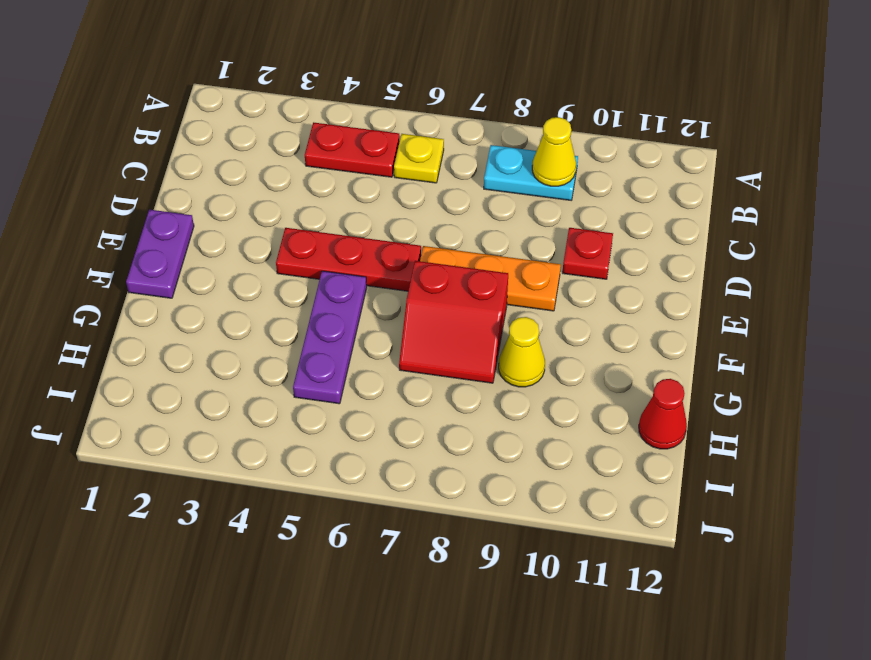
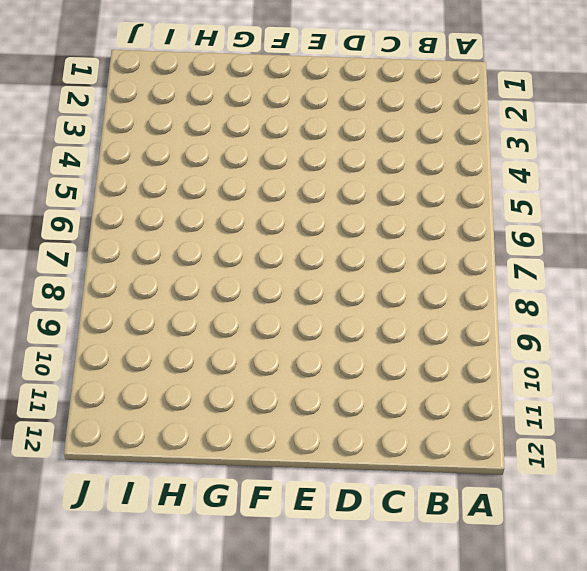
none -> red 1x2 plate [305,122,400,177]
none -> yellow 1x1 plate [394,134,444,183]
none -> cyan 1x2 plate [484,145,578,200]

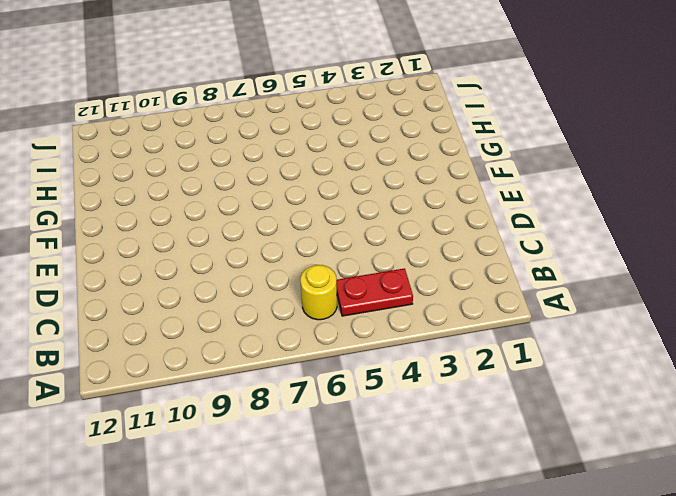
yellow 1x1 round brick [300,265,337,320] -> yellow 1x1 plate [394,134,444,183]
none -> cyan 1x2 plate [484,145,578,200]
none -> red 1x1 plate [562,228,613,279]
none -> purple 1x2 plate [126,210,194,298]

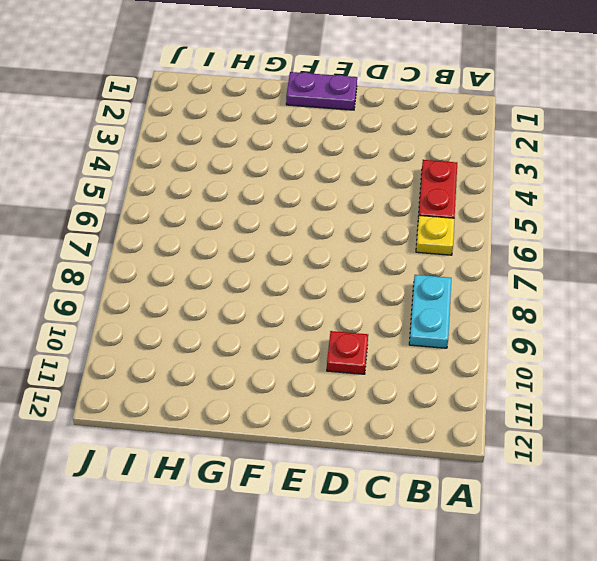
none -> red 1x3 plate [276,228,421,291]
none -> orange 1x3 plate [420,246,561,311]
none -> purple 1x3 plate [293,271,367,404]

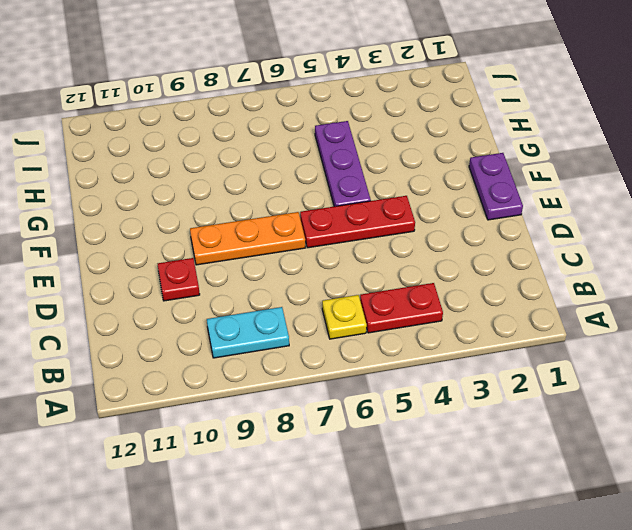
none -> red 2x2 slope [399,261,508,383]
none -> yellow 1x1 cone [499,317,545,387]
none -> red 1x1 cone [639,379,687,449]

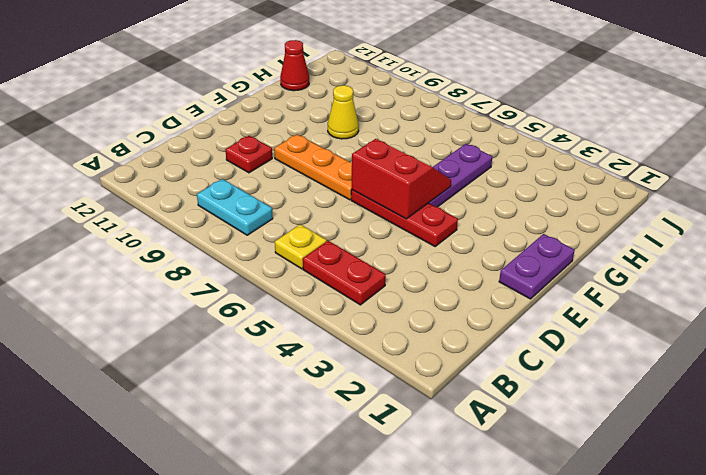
red 2x2 slope [352,139,451,219] -> red 2x2 slope moved to [399,261,508,383]
none -> yellow 1x1 cone [532,117,576,186]

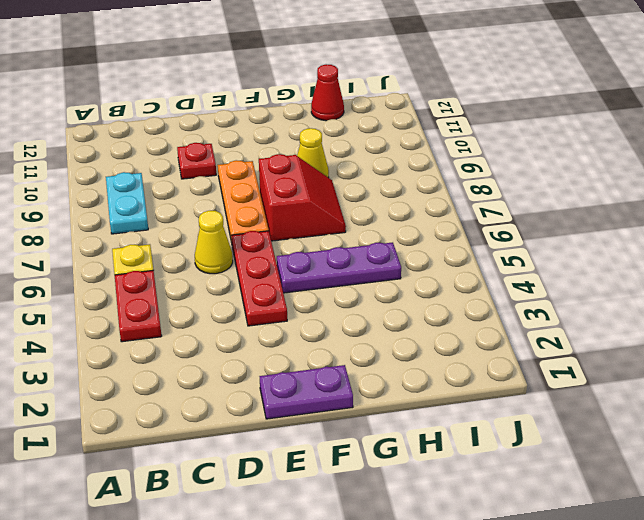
yellow 1x1 cone [195,211,233,274] -> yellow 1x1 cone moved to [532,117,576,186]

